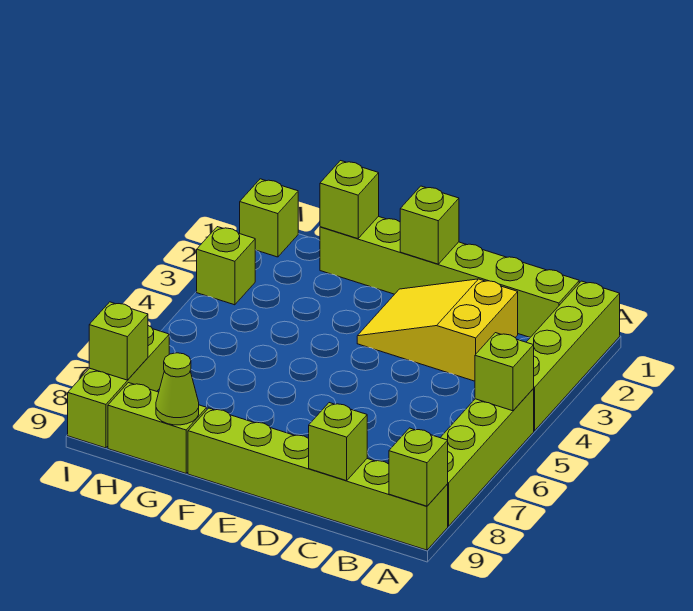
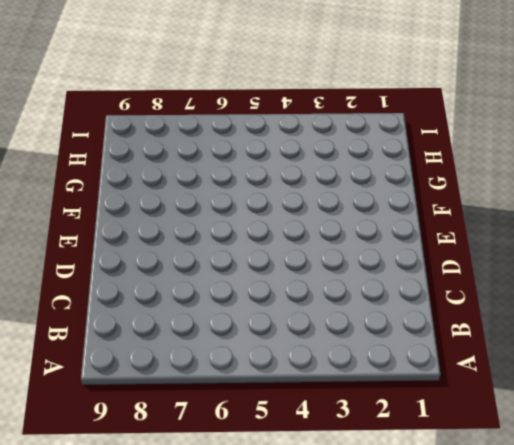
none -> lime 1x4 brick [527,281,620,431]
none -> lime 1x4 brick [440,389,534,526]
none -> lime 1x6 brick [188,408,448,550]

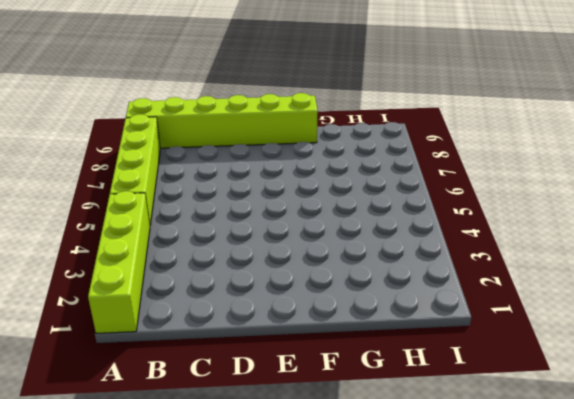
none -> lime 1x6 brick [320,216,579,337]
none -> yellow 2x3 slope [357,279,518,381]
none -> lime 1x2 brick [108,383,207,473]

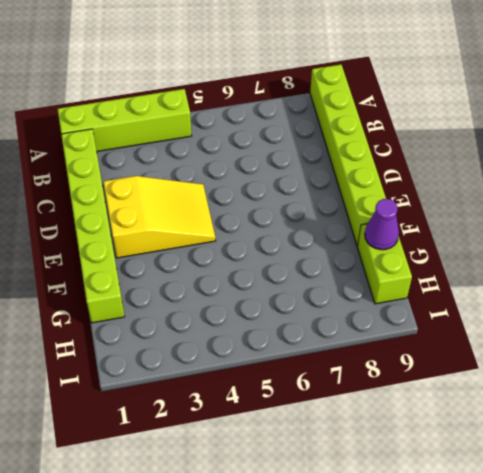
yellow 2x3 slope [103,176,216,258] -> yellow 2x3 slope turned to [357,279,518,381]
purple 1x1 cone [365,199,399,250] -> lime 1x1 cone [156,353,199,425]
none -> lime 1x4 brick [440,389,534,526]
none -> lime 1x1 brick [240,179,298,257]
none -> lime 1x1 brick [197,227,255,305]

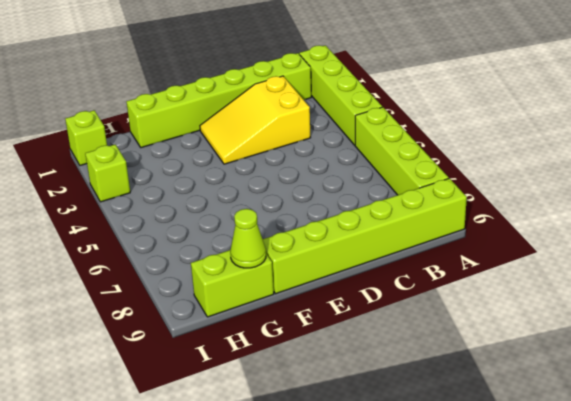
none -> lime 1x3 brick [68,326,169,448]
none -> lime 1x1 brick [475,333,534,411]
none -> lime 1x1 brick [389,428,448,506]

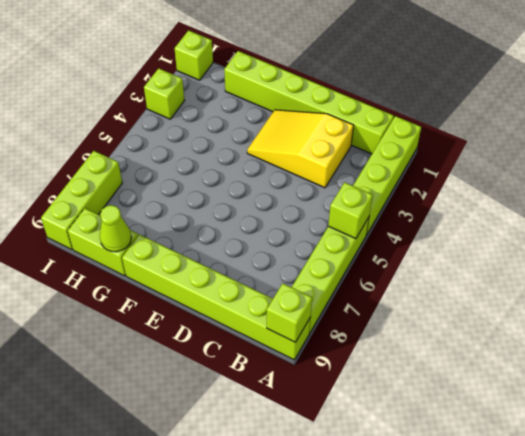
none -> lime 1x1 brick [309,403,367,481]
none -> lime 1x1 brick [400,186,459,264]
none -> lime 1x1 brick [320,161,379,239]

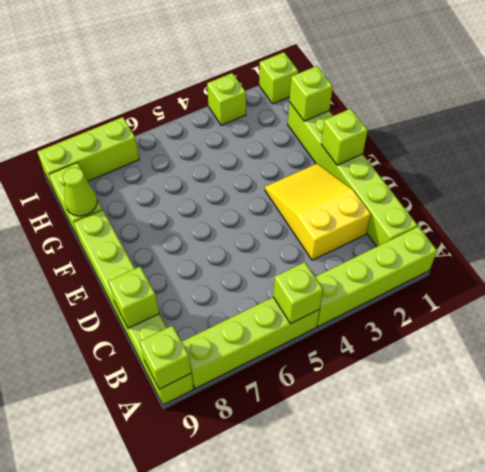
none -> lime 1x1 brick [89,302,148,380]

